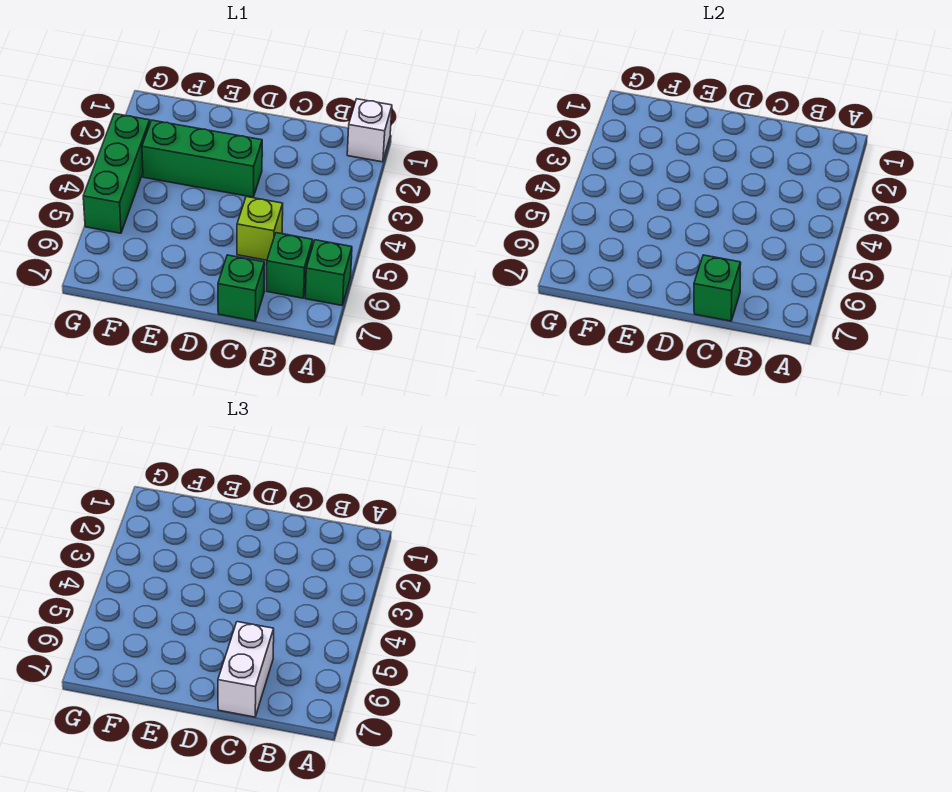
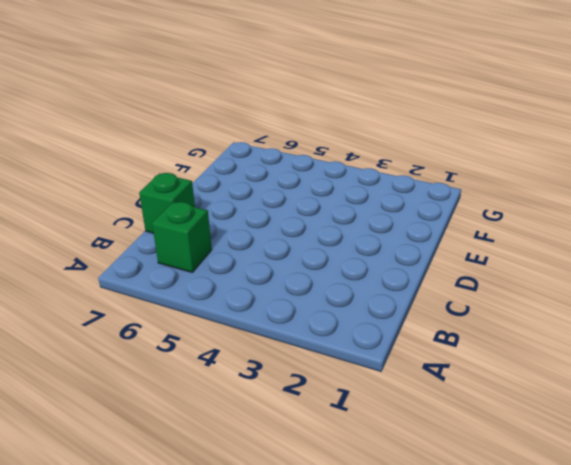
none -> white 1x1 brick [347,99,392,162]
none -> green 1x1 brick [305,240,352,305]

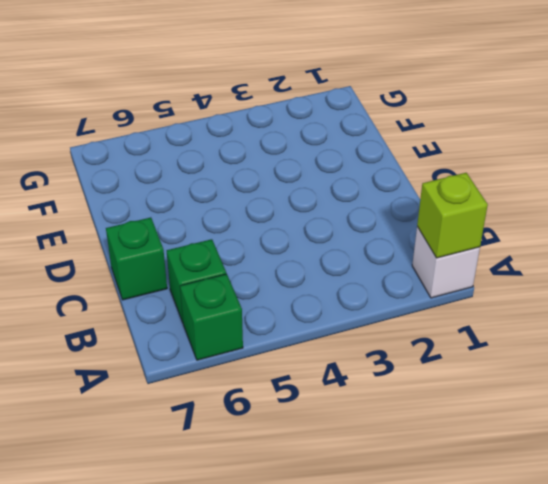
lime 1x1 brick [417,173,488,258] -> lime 1x1 brick moved to [237,197,283,260]
none -> green 1x3 brick [142,120,262,197]
none -> green 1x3 brick [83,114,150,233]

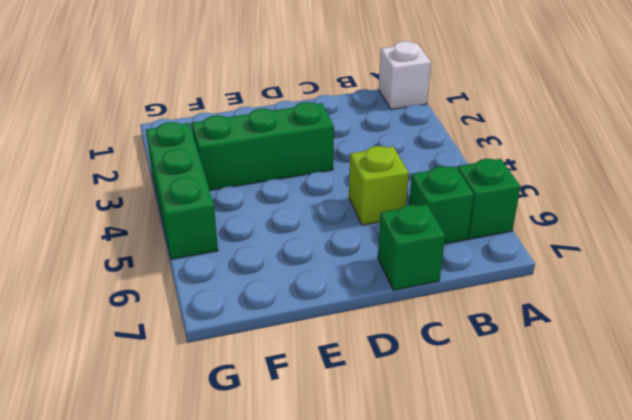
none -> green 1x1 brick [694,255,741,321]
none -> white 1x2 brick [218,622,274,717]

